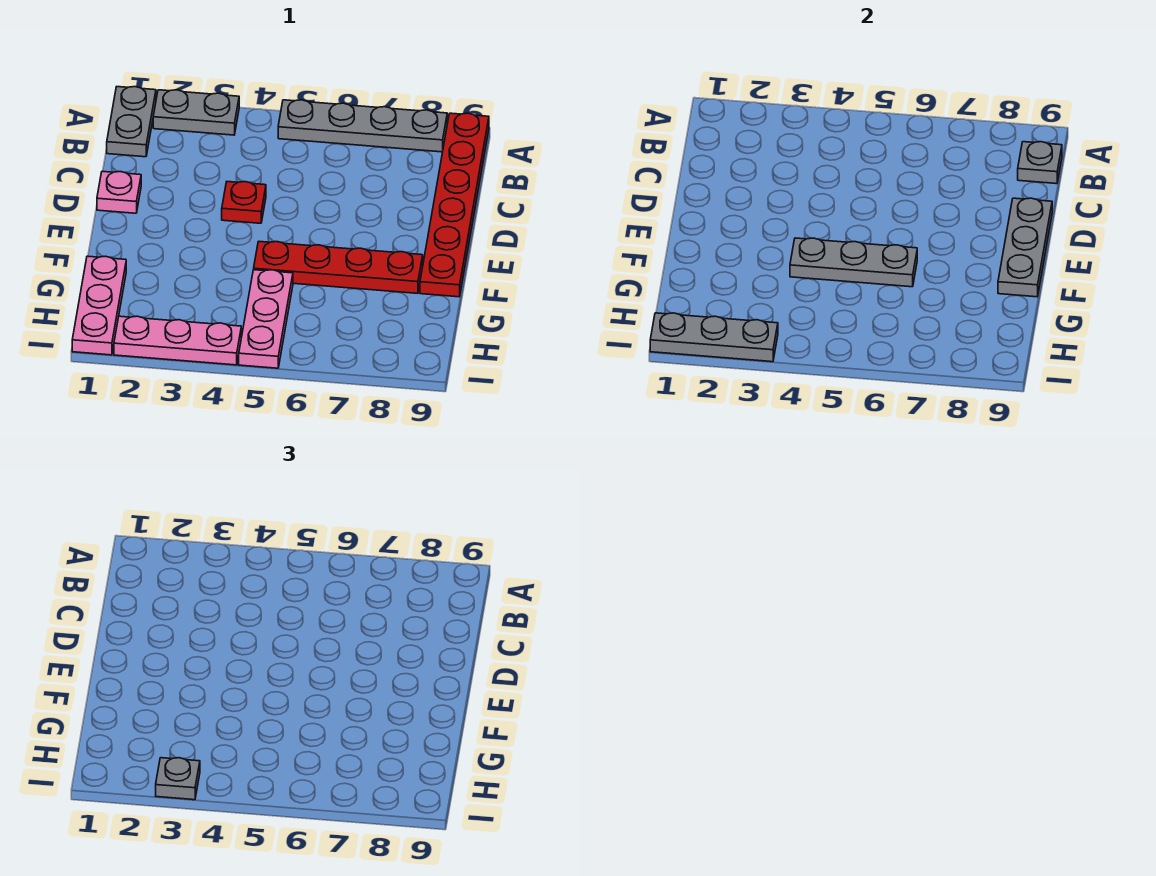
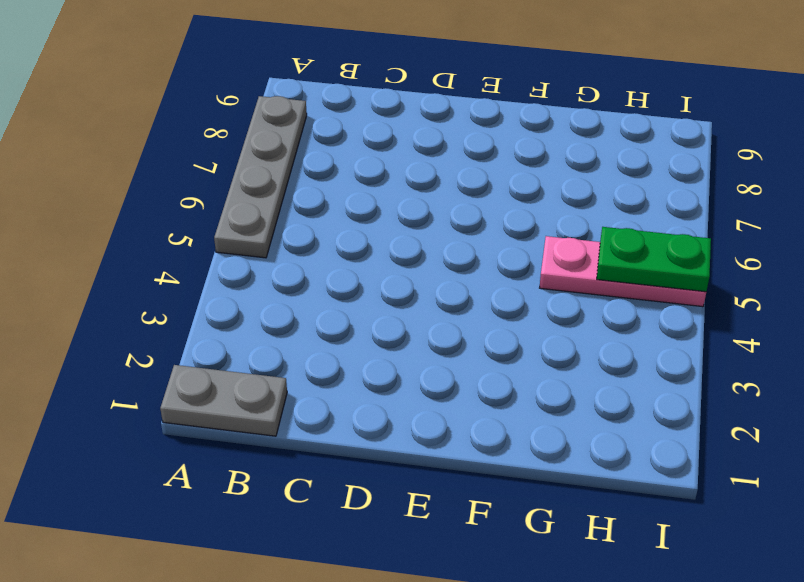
green 1x2 plate [597,227,711,292] -> none
none -> grey 1x2 plate [153,90,239,135]
none -> red 1x6 plate [420,113,489,297]
none -> pink 1x1 plate [97,171,141,213]

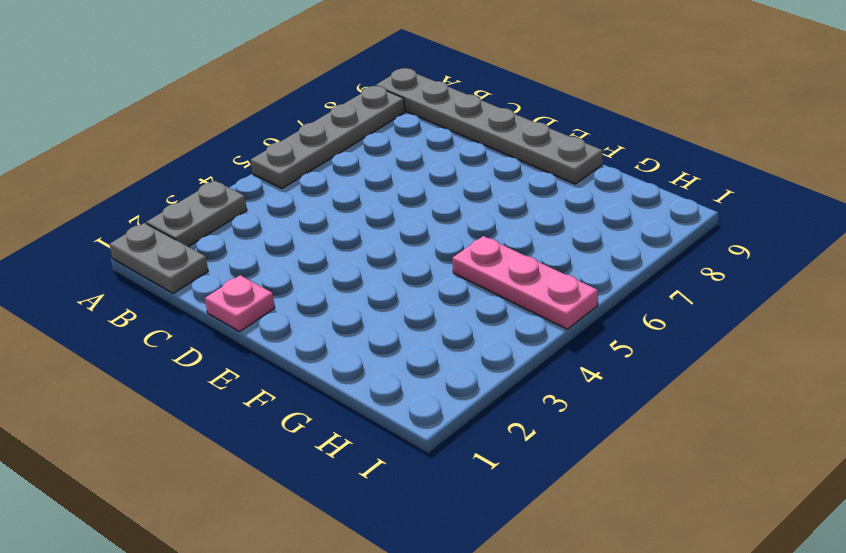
grey 1x6 plate [376,68,603,184] -> red 1x6 plate [420,113,489,297]
none -> red 1x1 plate [222,182,266,223]
none -> red 1x4 plate [254,242,423,293]
none -> pink 1x3 plate [72,256,126,355]

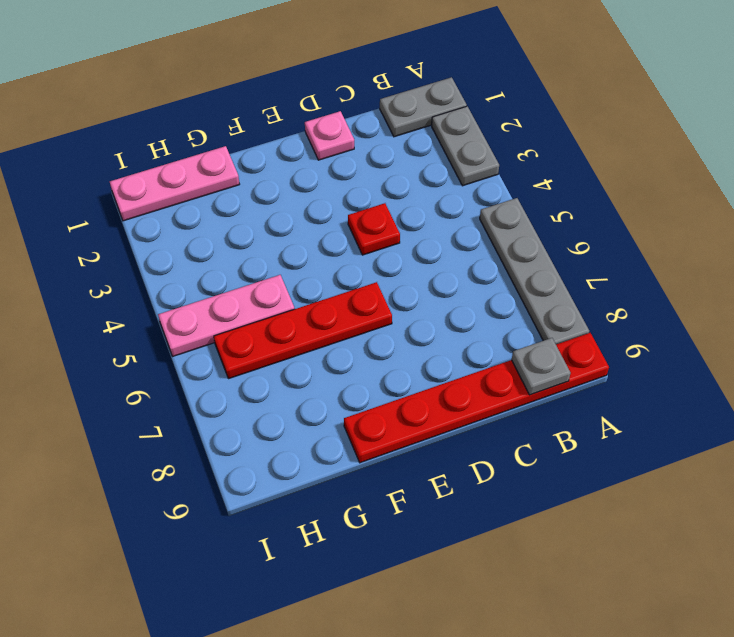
red 1x4 plate [214,282,392,379] -> red 1x4 plate turned to [254,242,423,293]
none -> pink 1x3 plate [114,316,241,365]
none -> grey 1x3 plate [998,198,1052,297]
none -> grey 1x3 plate [790,238,917,287]

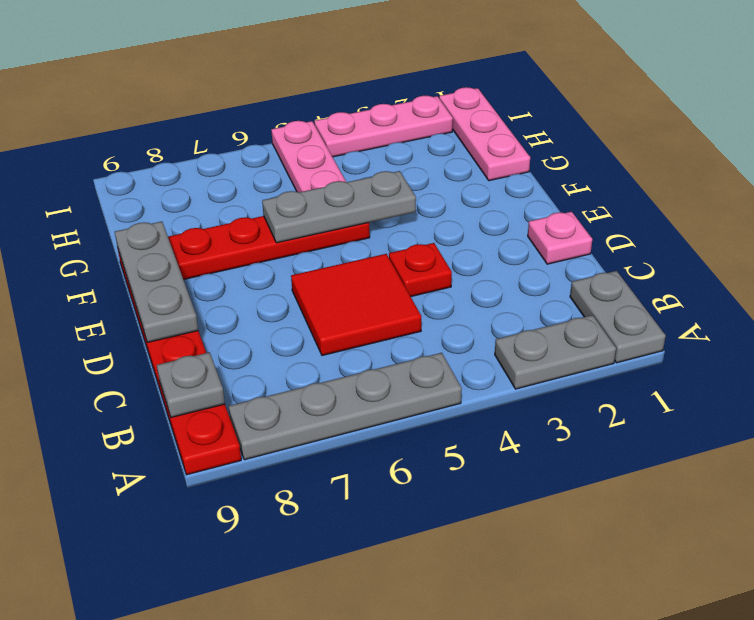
red 2x2 tile [291,254,421,356] -> none
none -> grey 1x3 plate [650,313,778,362]
none -> grey 1x1 plate [156,758,200,800]

